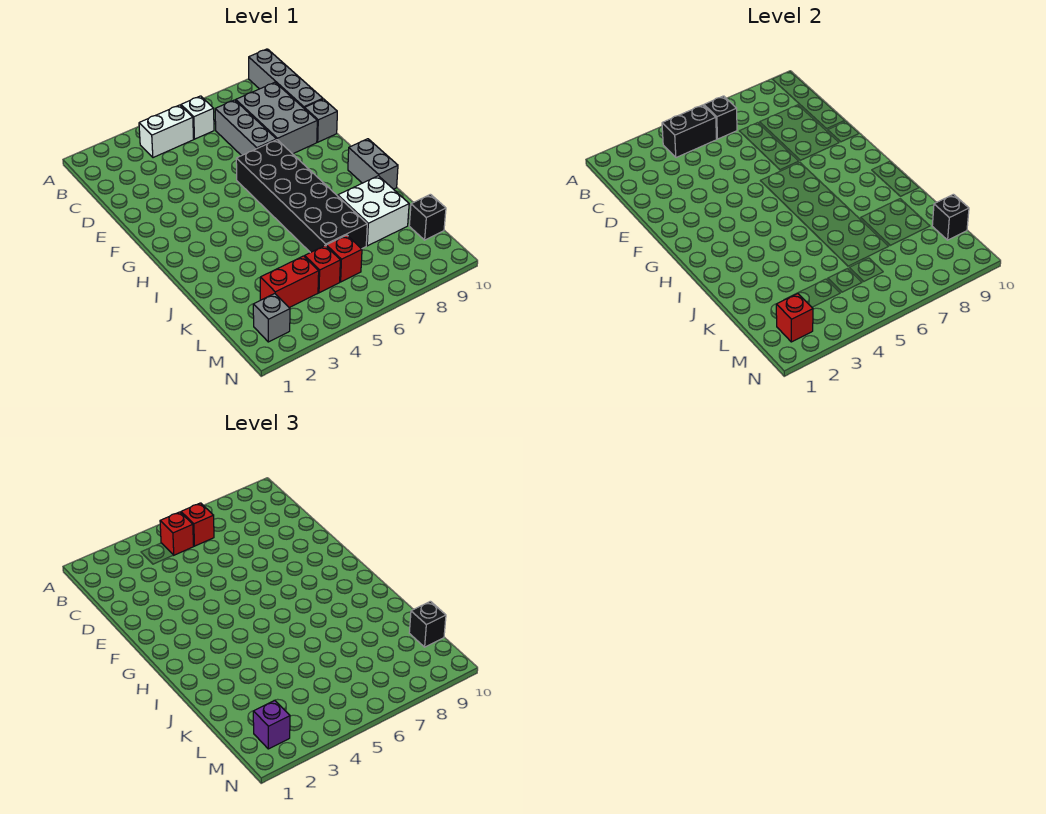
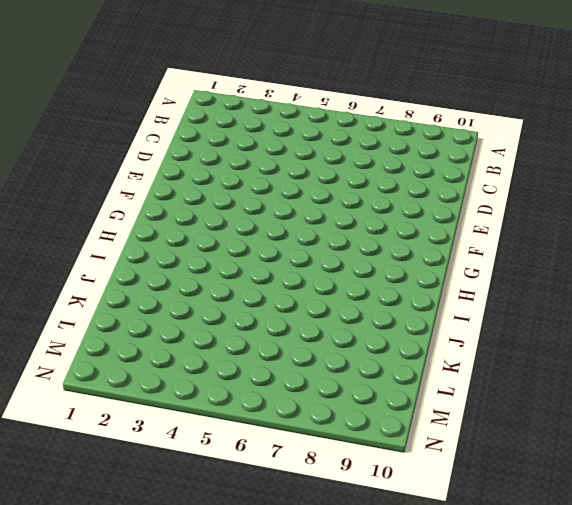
none -> grey 1x4 brick [249,49,323,108]
none -> white 1x2 brick [139,105,194,158]
none -> white 1x1 brick [181,96,214,139]

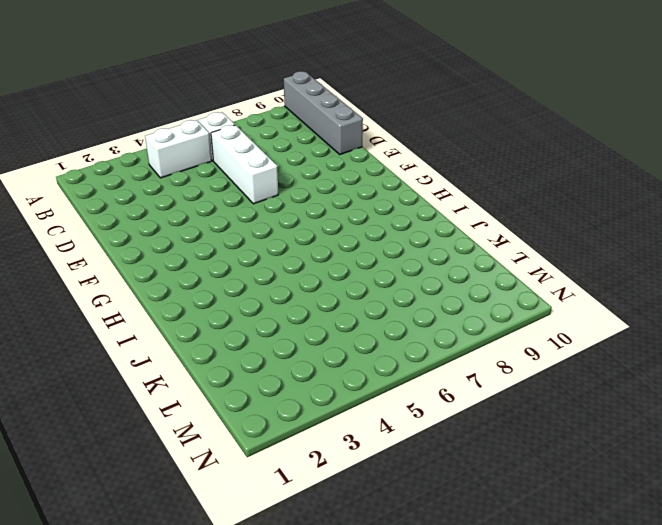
white 1x3 brick [211,125,278,204] -> none
none -> grey 1x3 brick [215,100,276,156]
none -> grey 2x3 brick [236,82,317,154]
none -> grey 1x1 brick [304,99,337,142]

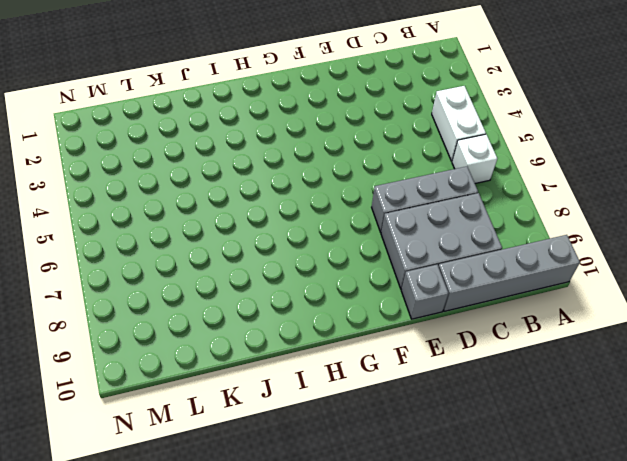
none -> black 2x6 brick [236,140,367,253]
none -> grey 1x2 brick [348,139,398,189]
none -> white 2x2 brick [338,176,409,246]

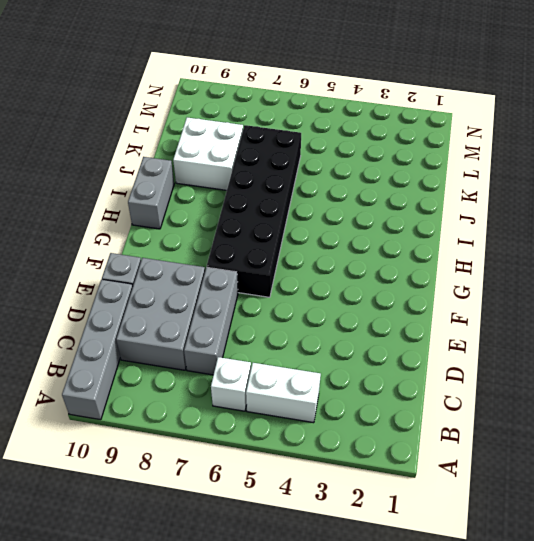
none -> red 1x2 brick [260,256,319,308]
none -> red 1x1 brick [304,245,340,293]
none -> red 1x1 brick [326,235,362,282]

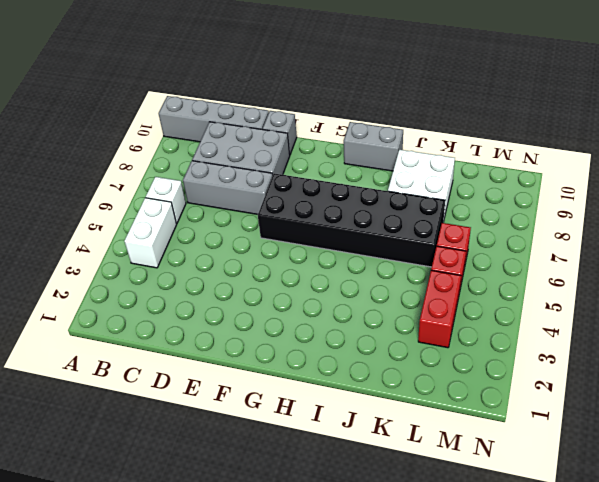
none -> black 1x1 brick [409,194,446,240]
none -> grey 1x1 brick [253,294,290,342]
none -> black 1x2 brick [662,105,717,158]

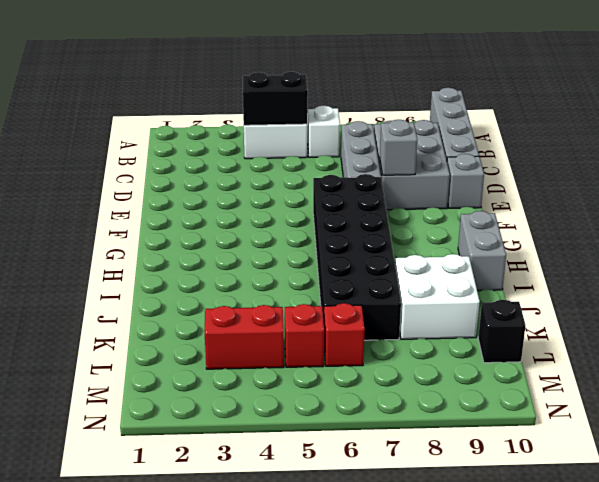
grey 1x1 brick [380,120,417,175] -> grey 1x1 brick moved to [253,294,290,342]
none -> black 1x1 brick [704,96,737,139]
none -> black 1x1 brick [932,194,969,240]
none -> red 1x1 brick [776,293,813,342]

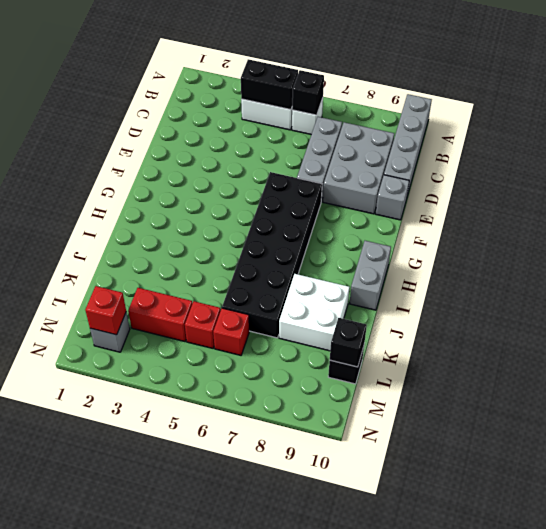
none -> red 1x1 brick [160,512,194,555]
none -> red 1x1 brick [181,503,214,546]
none -> black 1x1 brick [409,601,446,647]

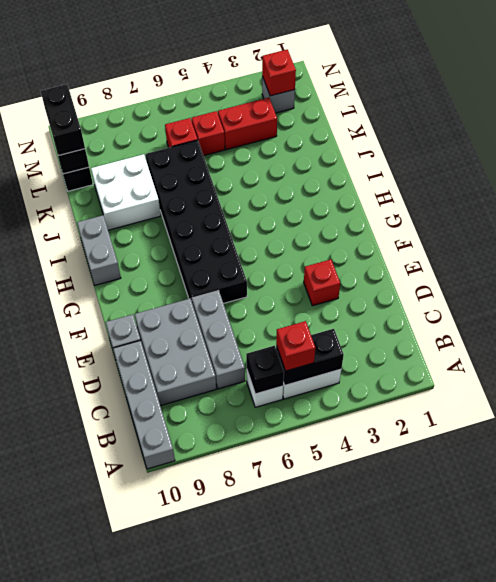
red 1x1 brick [304,259,340,306] -> red 1x1 brick moved to [181,503,214,546]
black 1x2 brick [41,84,85,156] -> black 1x1 brick [409,601,446,647]
none -> purple 1x1 brick [253,700,290,749]

